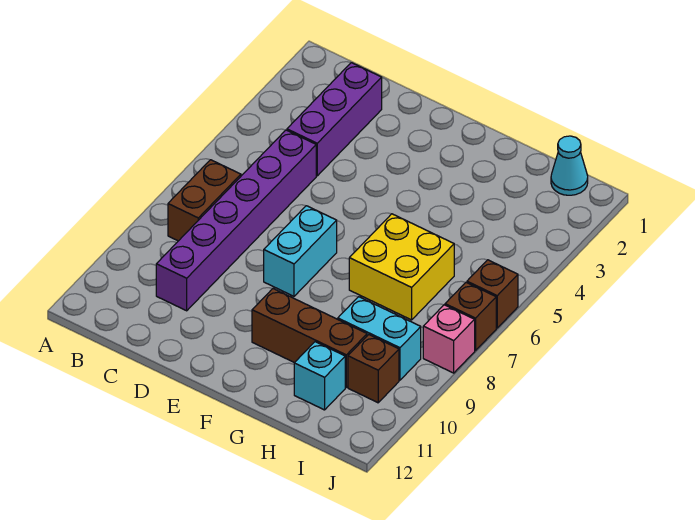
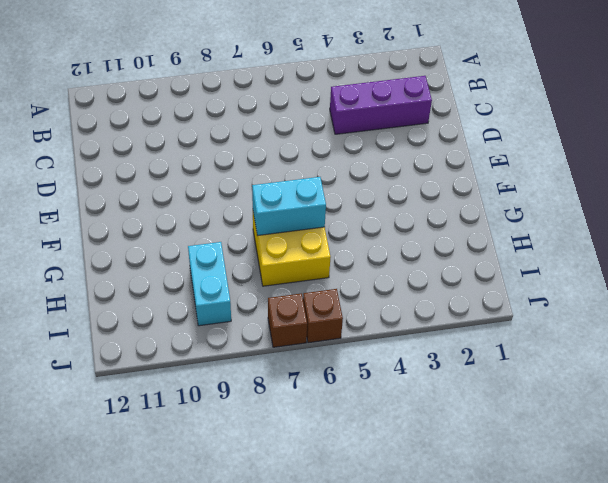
cyan 1x2 brick [252,177,326,236] -> cyan 1x2 brick moved to [264,206,337,296]
none -> brown 1x2 brick [168,160,241,241]
none -> purple 1x6 brick [156,130,316,311]
none -> brown 1x3 brick [252,289,367,387]

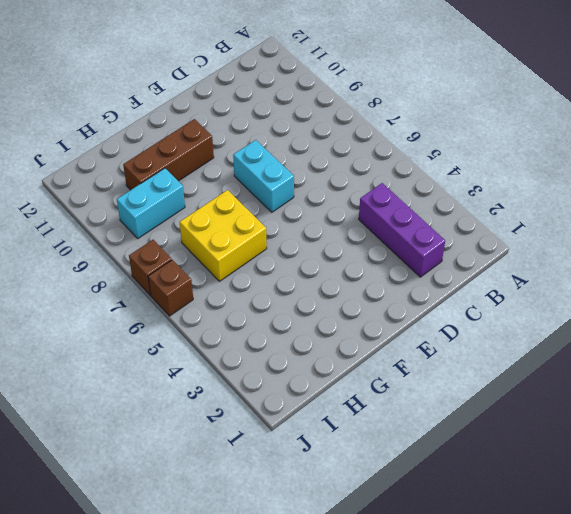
none -> brown 1x2 brick [168,160,241,241]
none -> purple 1x6 brick [156,130,316,311]
none -> cyan 1x1 brick [294,342,345,410]

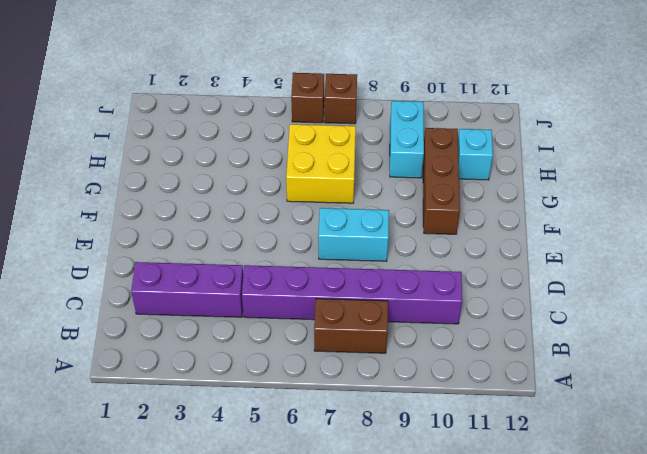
none -> cyan 1x1 cone [551,136,588,195]
none -> brown 1x1 brick [348,335,399,403]
none -> pink 1x1 brick [423,305,475,373]

